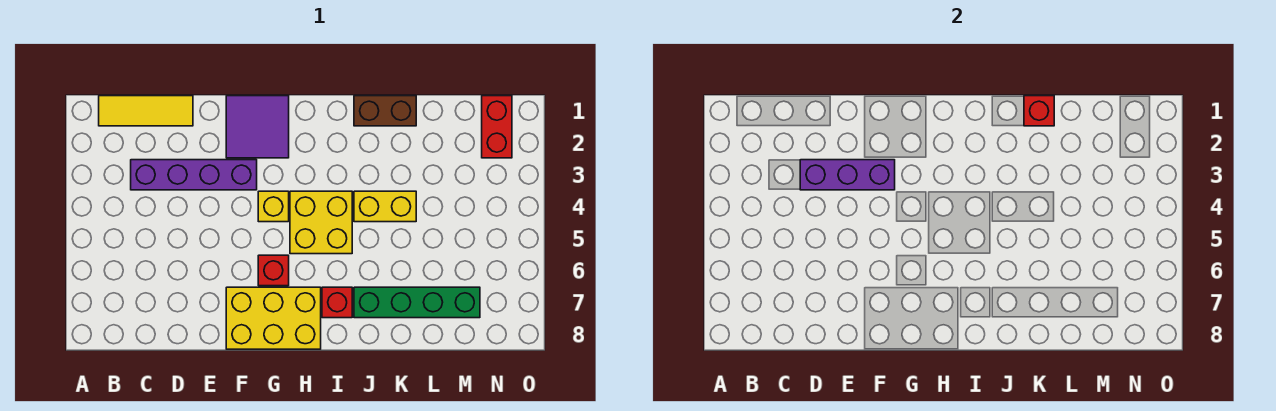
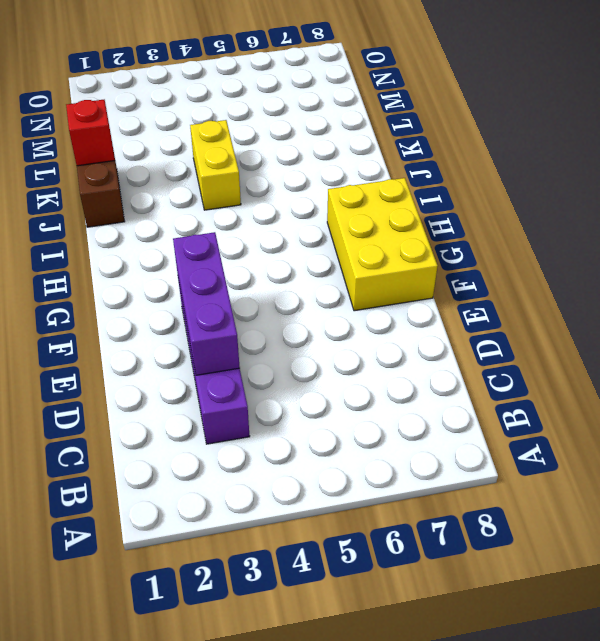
none -> yellow 1x3 tile [99,96,193,126]
none -> purple 2x2 tile [226,96,289,158]
none -> yellow 1x1 brick [258,191,289,222]

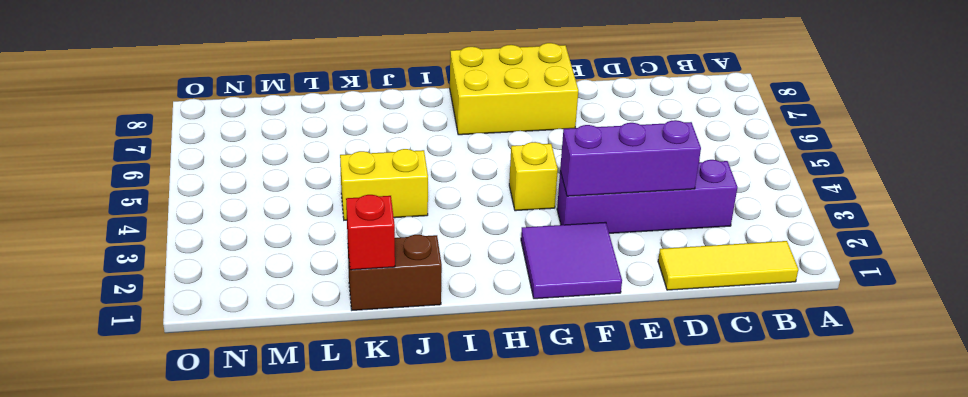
none -> red 1x1 brick [258,255,289,286]
none -> yellow 2x2 brick [290,191,352,254]
none -> red 1x1 brick [322,287,352,318]

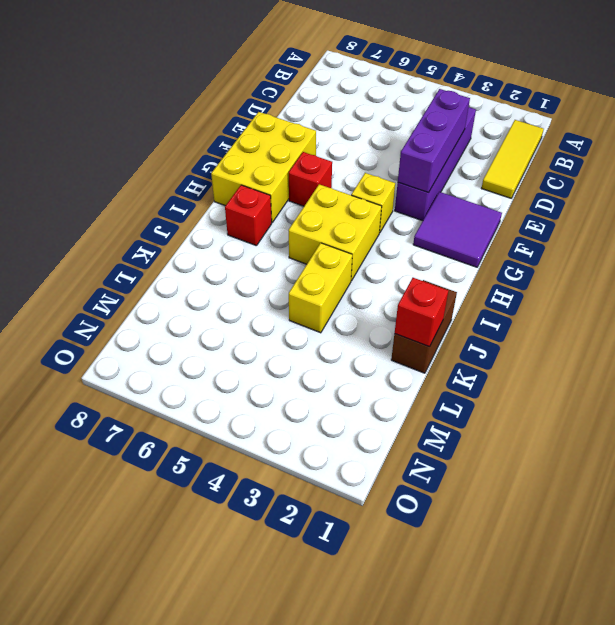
none -> green 1x4 brick [354,287,480,318]
none -> red 1x2 brick [482,96,512,158]

